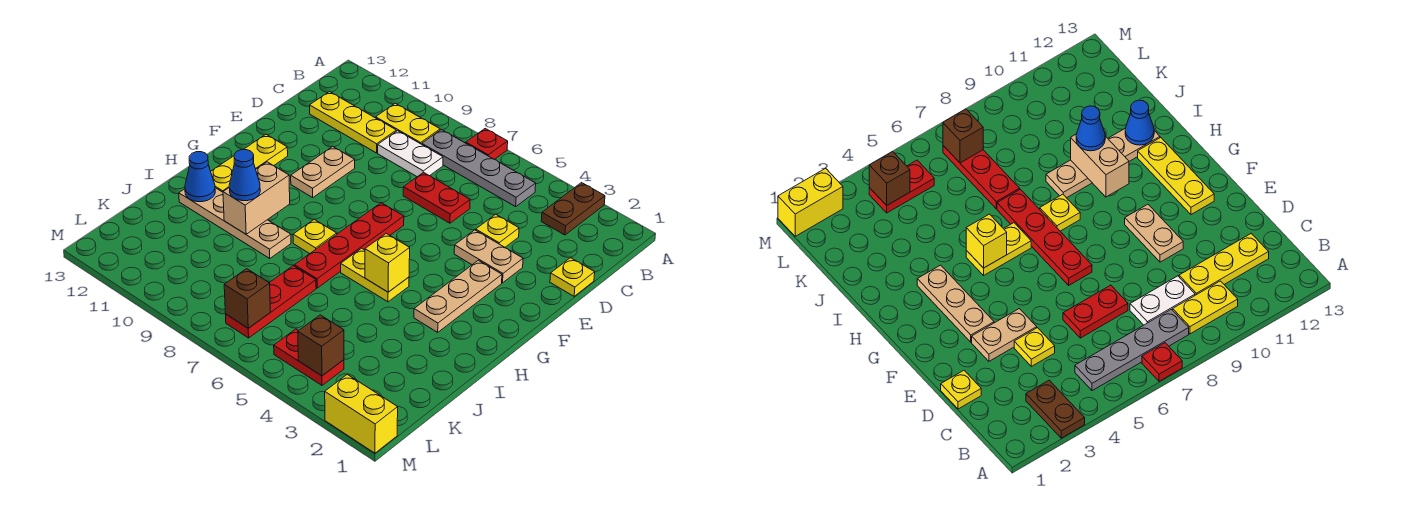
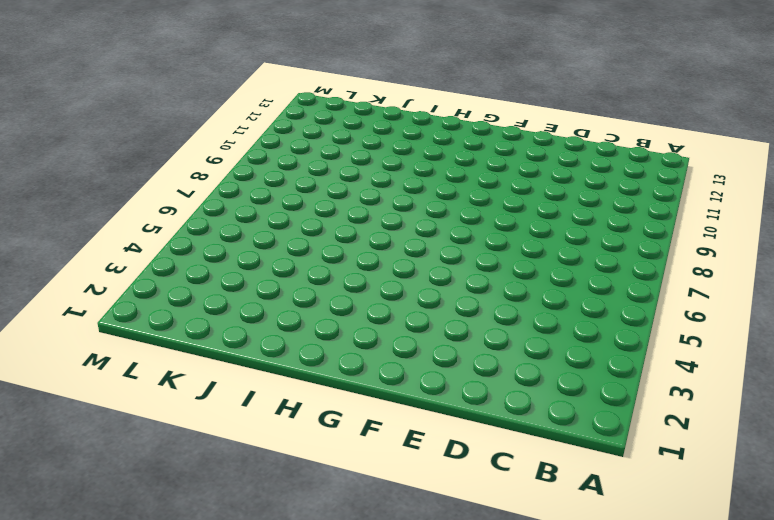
none -> brown 1x2 plate [541,183,605,235]
none -> red 1x1 plate [466,129,508,160]
none -> grey 1x4 plate [422,130,536,207]

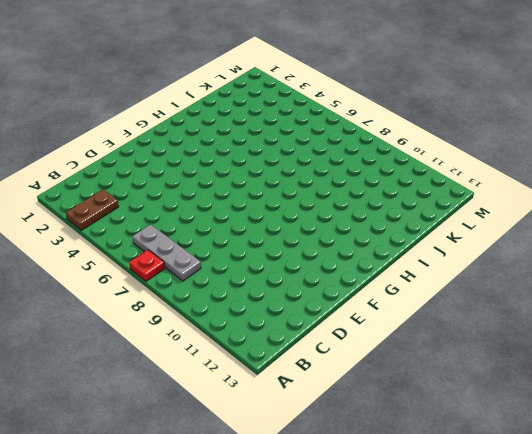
grey 1x3 plate [132,225,201,281] -> grey 1x4 plate [422,130,536,207]
none -> yellow 1x2 plate [376,103,440,144]
none -> white 1x2 plate [378,131,443,177]
none -> yellow 1x3 plate [310,92,396,153]

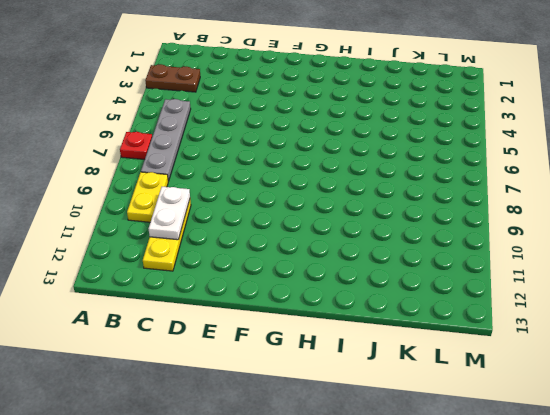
white 1x2 plate [149,187,190,240] -> white 1x2 plate moved to [378,131,443,177]
none -> yellow 1x1 plate [550,258,595,296]
none -> yellow 1x1 plate [476,214,519,247]
none -> red 1x2 plate [403,172,470,223]

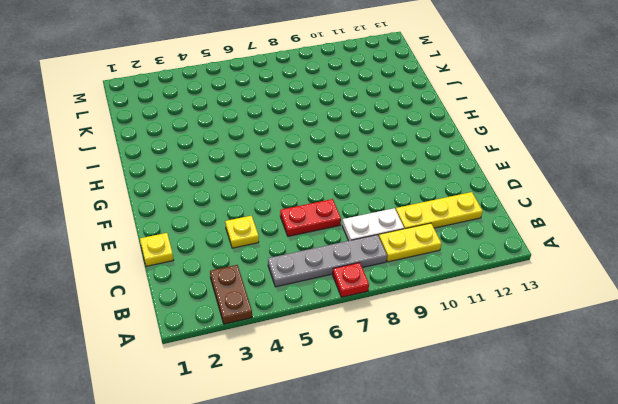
none -> tan 1x2 plate [454,230,523,283]
none -> tan 1x2 plate [291,146,355,197]
none -> tan 1x3 plate [414,260,502,332]

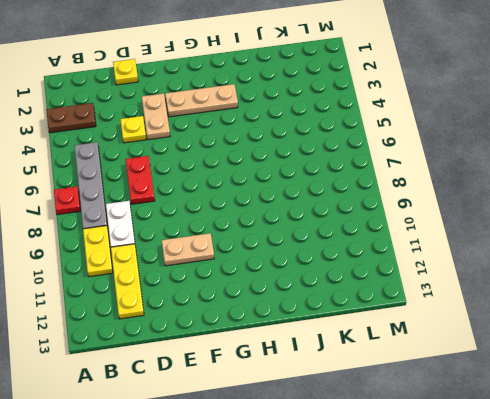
none -> red 1x4 plate [294,203,404,288]
none -> yellow 1x3 plate [211,135,288,192]
none -> yellow 1x2 plate [341,248,409,302]

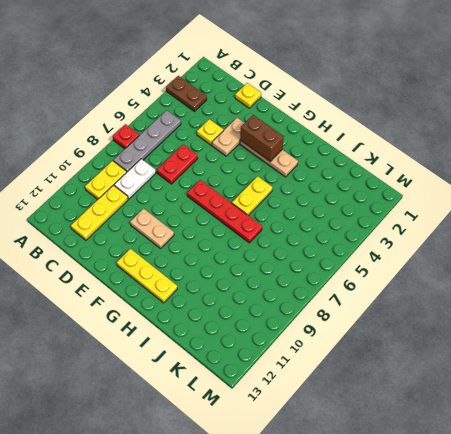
brown 1x2 brick [240,115,284,162] -> none
none -> yellow 1x1 plate [293,219,337,254]
none -> tan 1x4 plate [179,188,291,259]
none -> red 1x3 plate [226,266,316,338]

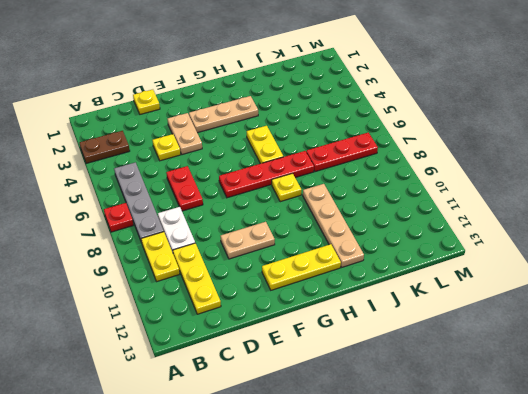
none -> red 1x2 plate [274,329,344,385]
none -> yellow 1x2 brick [325,374,398,453]
none -> yellow 1x1 brick [365,233,410,292]

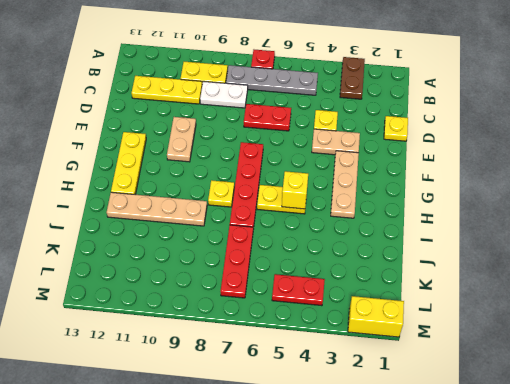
none -> tan 1x2 brick [223,162,290,234]
none -> blue 1x1 cone [185,152,215,202]
none -> brown 1x1 brick [298,315,344,376]

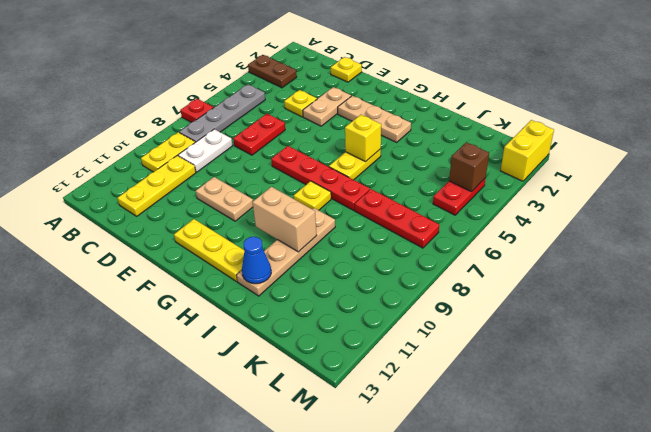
none -> brown 1x1 brick [224,269,270,328]
none -> blue 1x1 cone [229,150,260,201]

